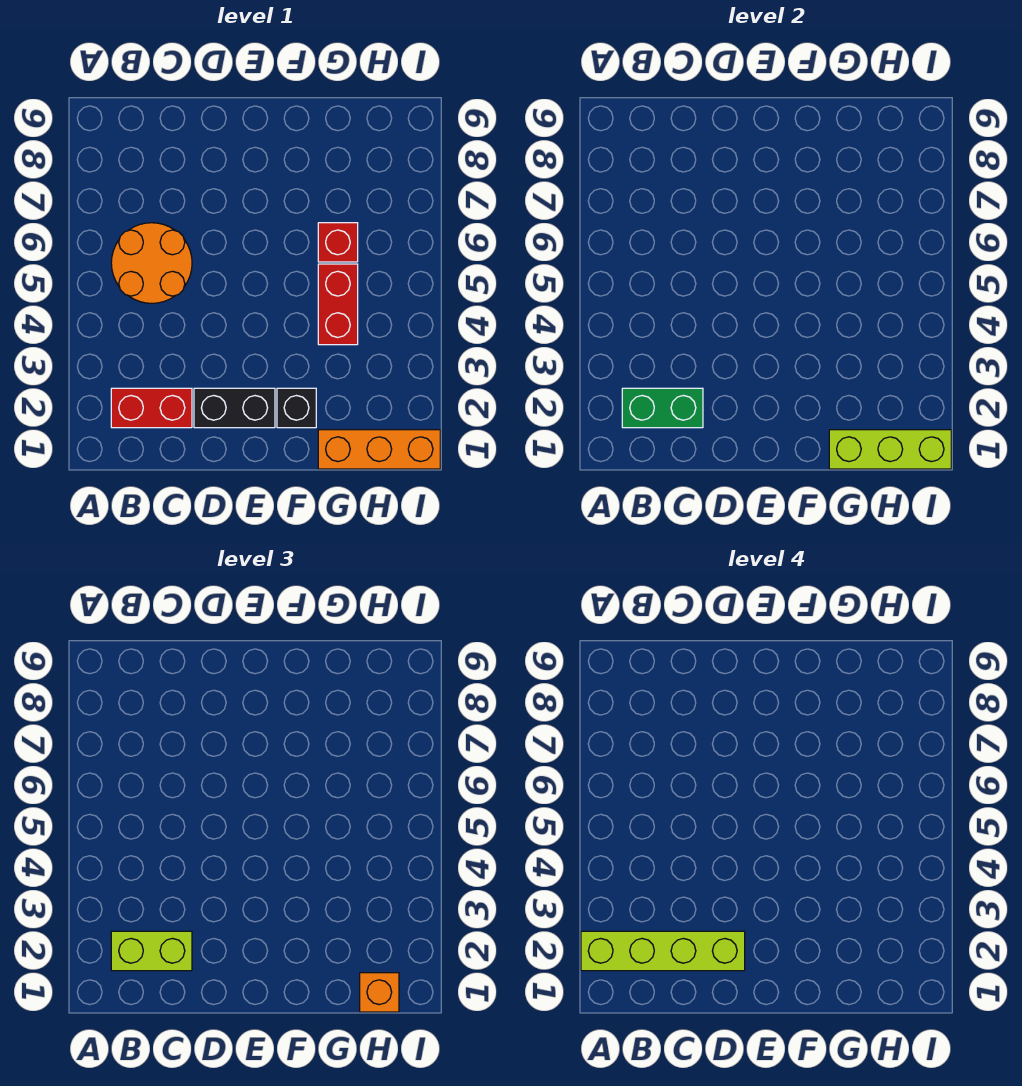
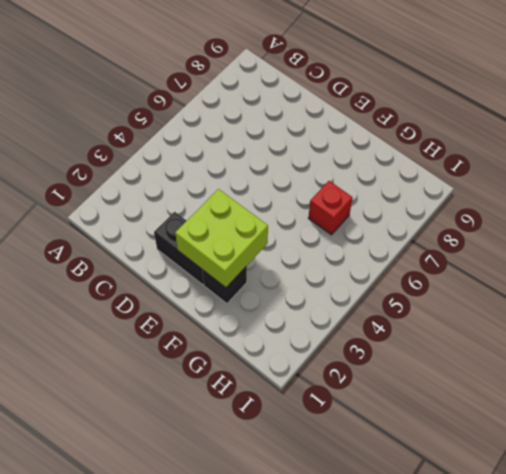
lime 2x2 brick [175,189,268,287] -> none
none -> red 1x2 brick [111,388,192,428]
none -> orange 2x2 round brick [111,223,192,303]
none -> orange 1x3 brick [318,430,440,469]

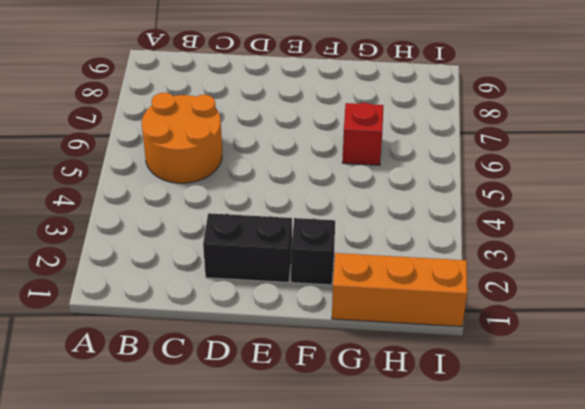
none -> red 1x2 brick [111,388,192,428]
none -> red 1x2 brick [318,264,358,345]
none -> green 1x2 brick [622,388,703,428]

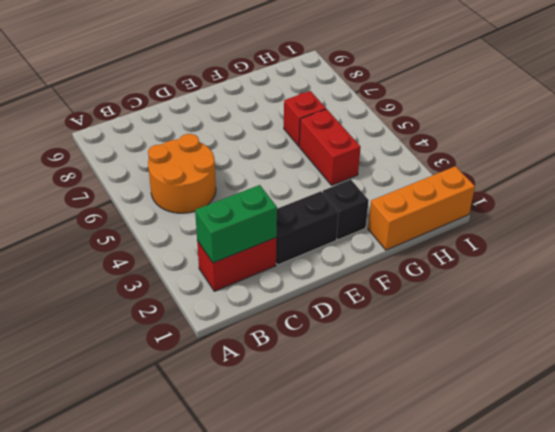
none -> lime 1x3 brick [829,430,951,469]
none -> lime 1x2 brick [111,931,192,971]
none -> orange 1x1 brick [360,973,399,1012]

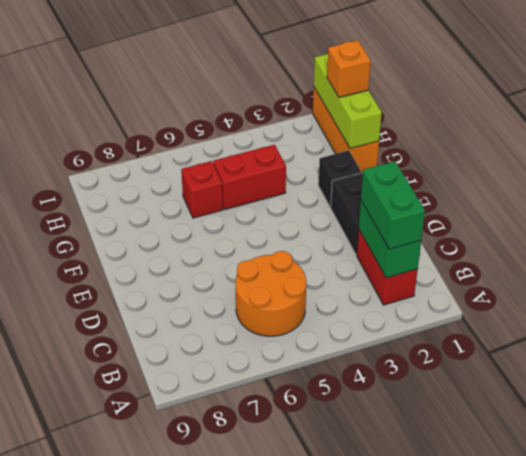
green 1x2 brick [361,161,425,249] -> lime 1x2 brick [111,931,192,971]
none -> lime 1x4 brick [581,931,745,971]

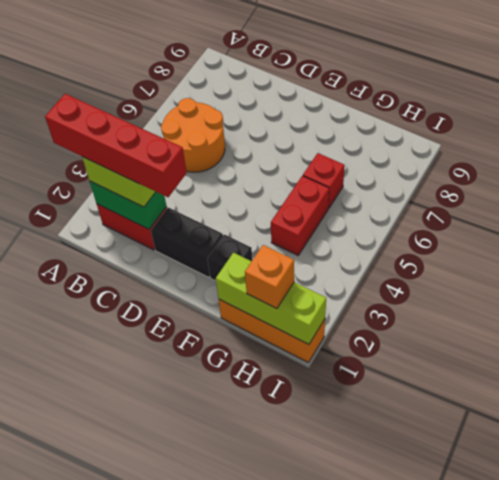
red 1x4 brick [45,94,187,197] -> lime 1x4 brick [581,931,745,971]

